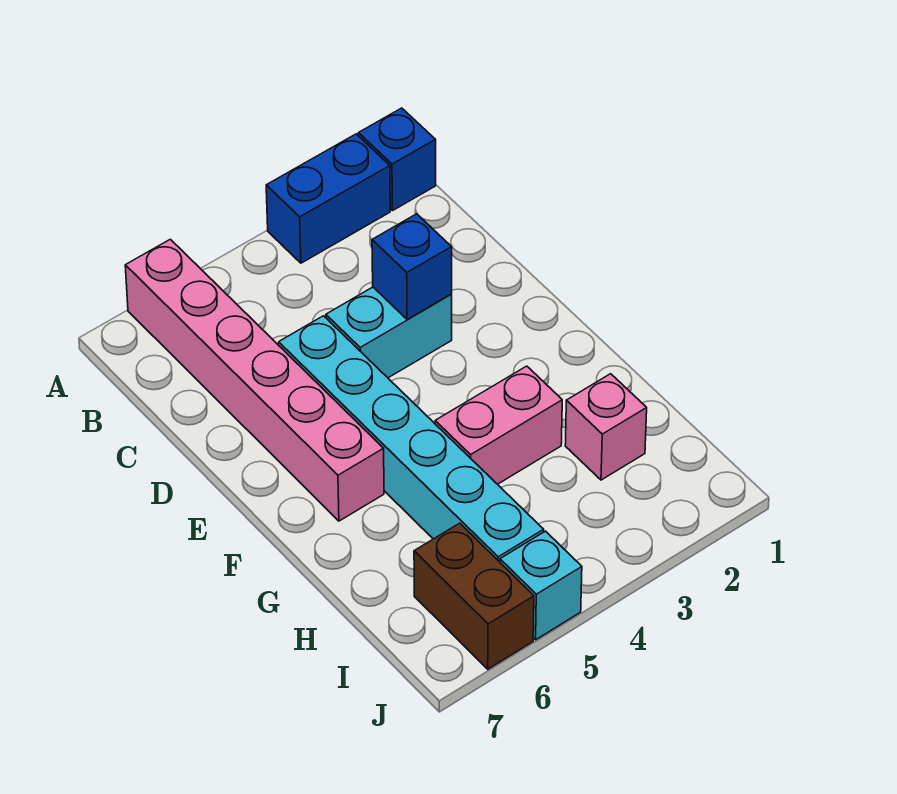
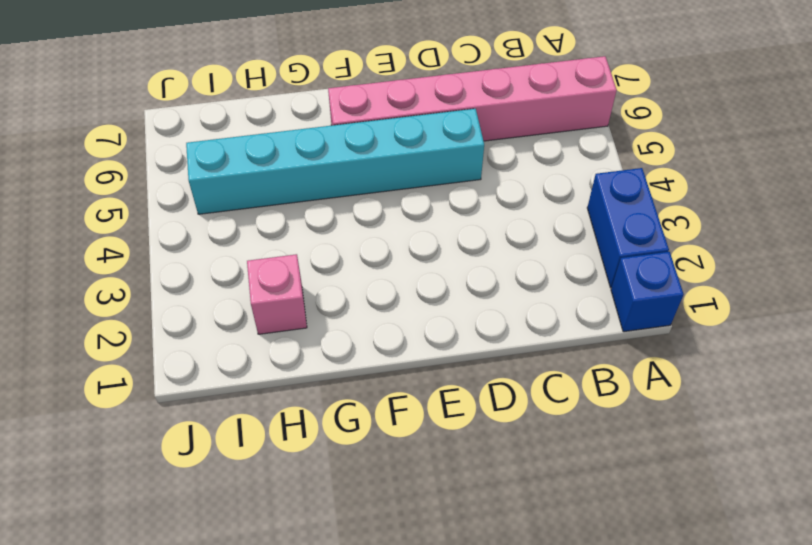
none -> cyan 1x2 brick [326,287,452,378]
none -> pink 1x2 brick [435,366,562,484]

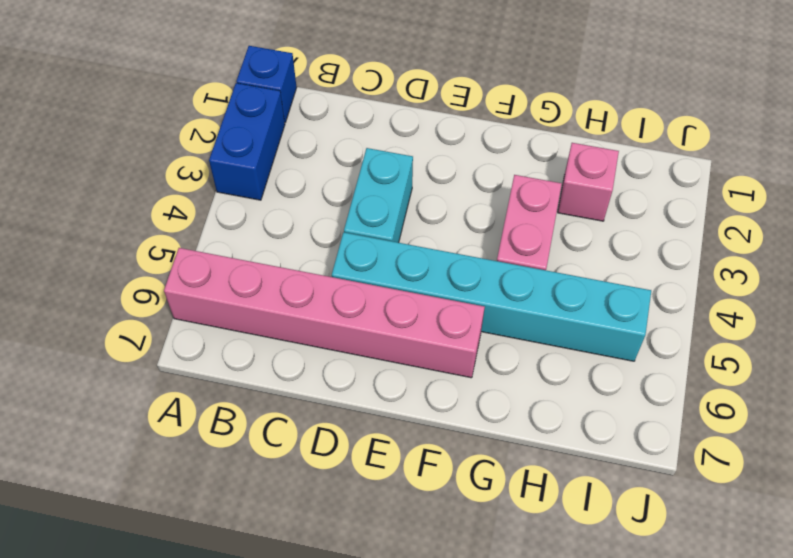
none -> brown 1x2 brick [414,523,534,669]
none -> cyan 1x1 brick [500,531,582,640]

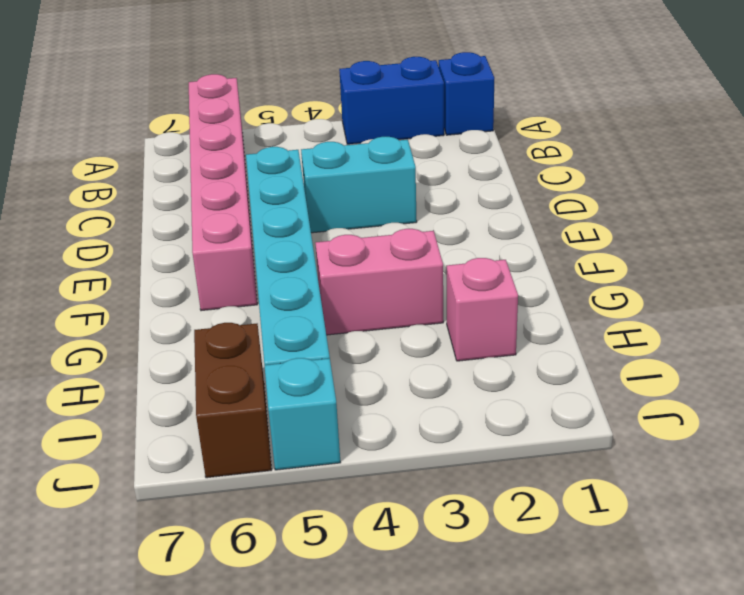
none -> blue 1x1 brick [372,214,452,320]

